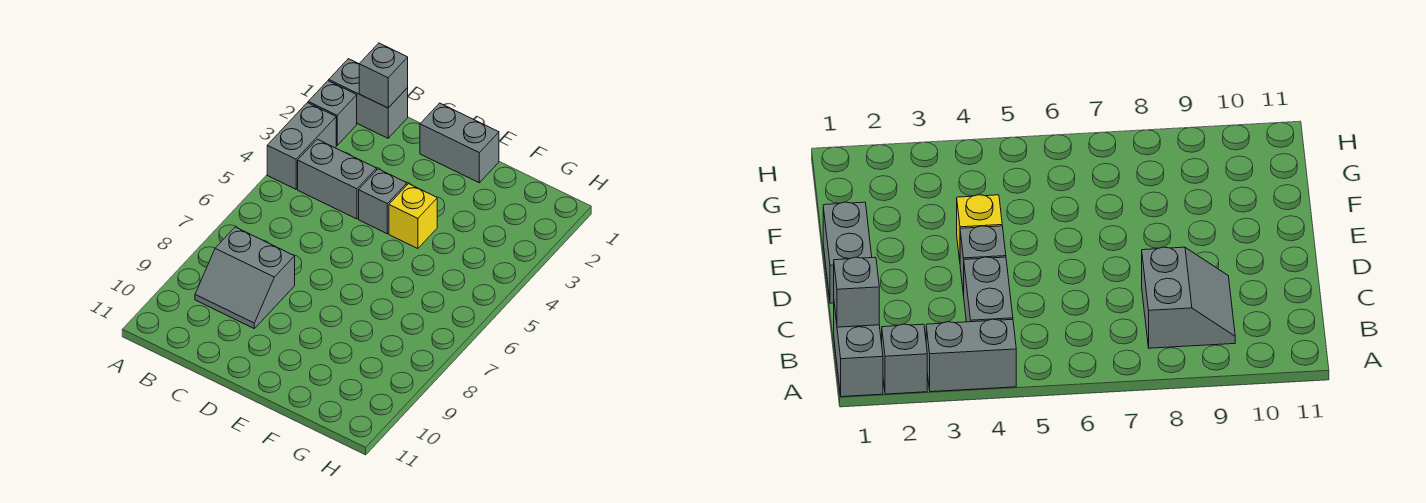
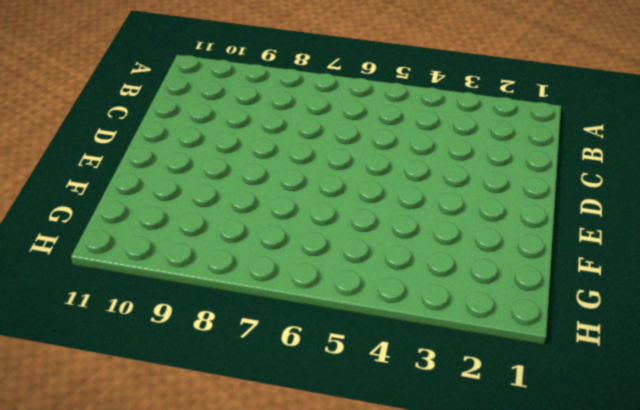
none -> grey 1x2 brick [329,59,408,138]
none -> grey 1x1 brick [308,81,357,145]

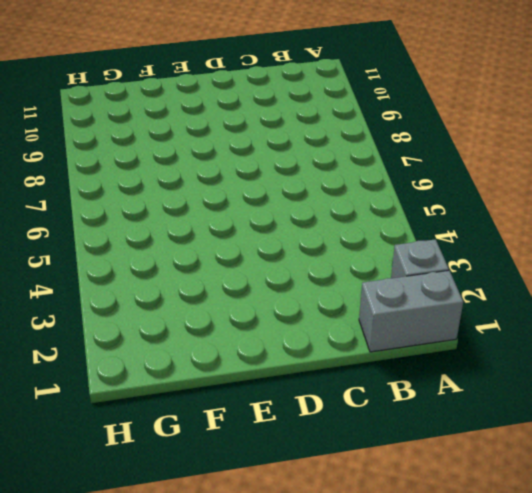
none -> grey 1x2 brick [267,103,336,189]
none -> grey 1x2 brick [298,139,377,219]

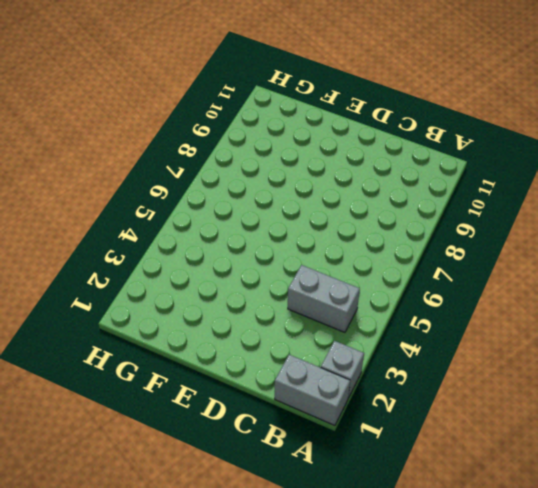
none -> grey 1x2 brick [267,103,336,189]
none -> grey 2x2 slope [195,227,295,328]

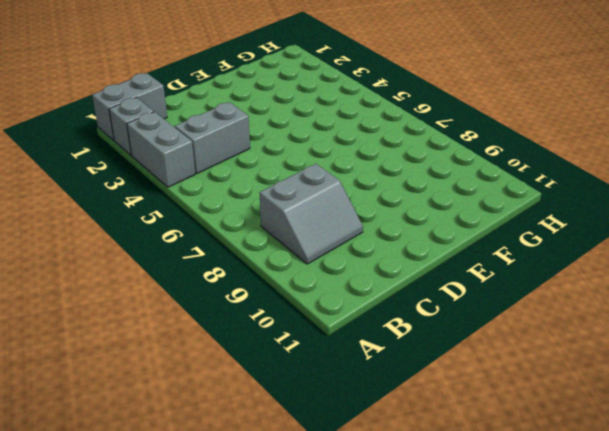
none -> grey 1x2 brick [420,103,499,183]
none -> grey 1x1 brick [359,169,407,234]

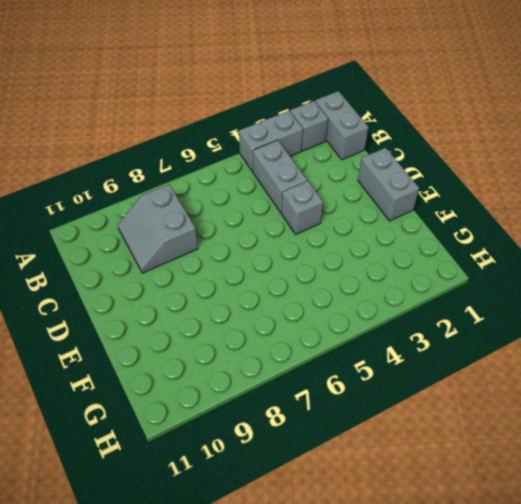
none -> yellow 1x1 brick [389,184,437,249]
none -> grey 1x1 brick [359,43,408,108]

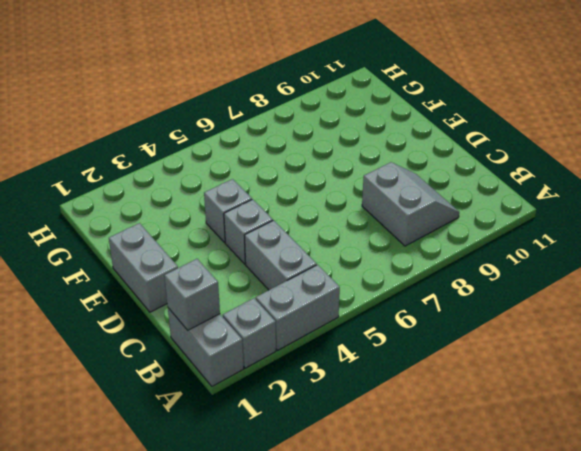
grey 1x1 brick [204,179,252,242] -> yellow 1x1 brick [389,184,437,249]

